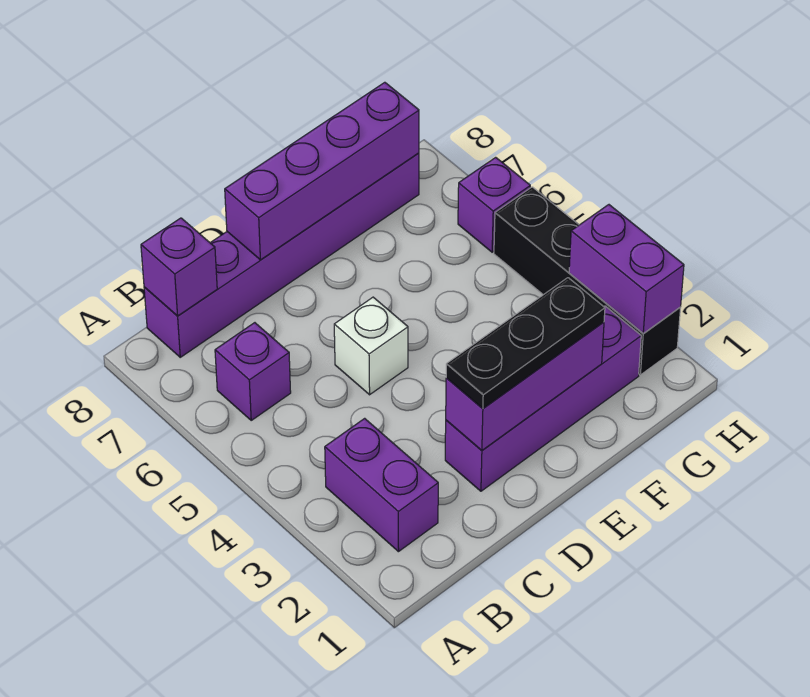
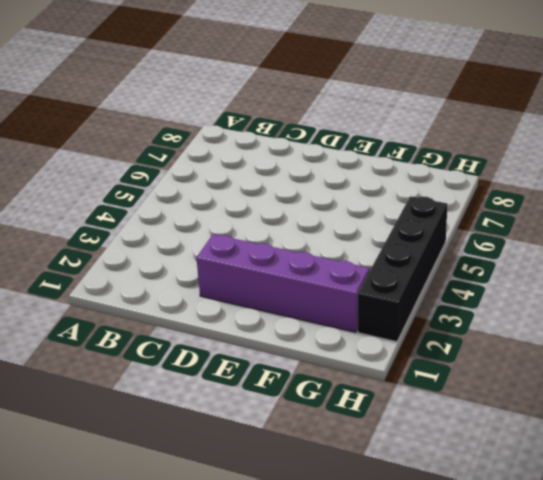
none -> purple 1x2 brick [325,418,438,552]
none -> purple 1x1 brick [215,323,291,420]
none -> purple 1x6 brick [144,153,419,357]

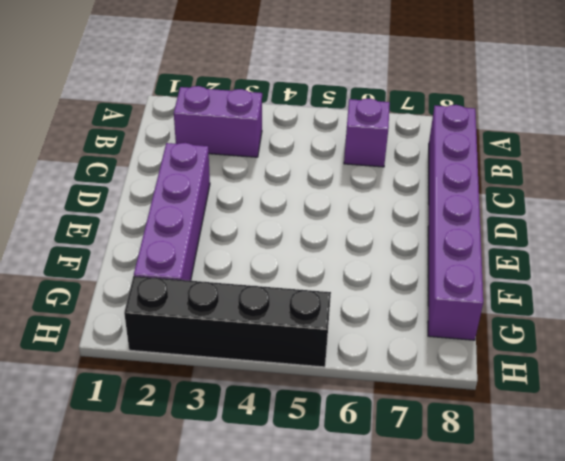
none -> white 1x1 brick [334,297,408,395]
none -> purple 1x1 brick [458,157,530,252]
none -> purple 1x1 brick [141,218,217,316]

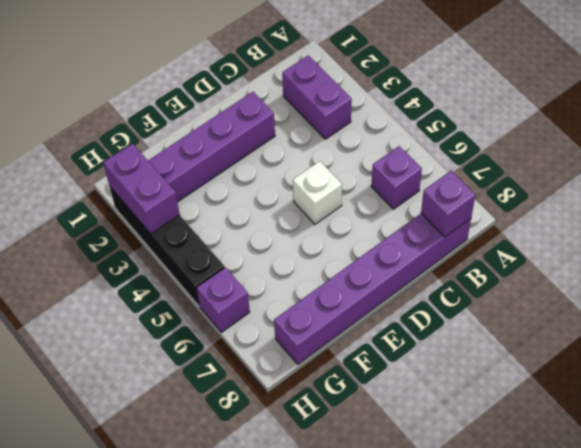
none -> purple 1x3 brick [446,322,604,450]
none -> purple 1x4 brick [225,82,419,260]
none -> black 1x3 plate [446,278,605,408]

